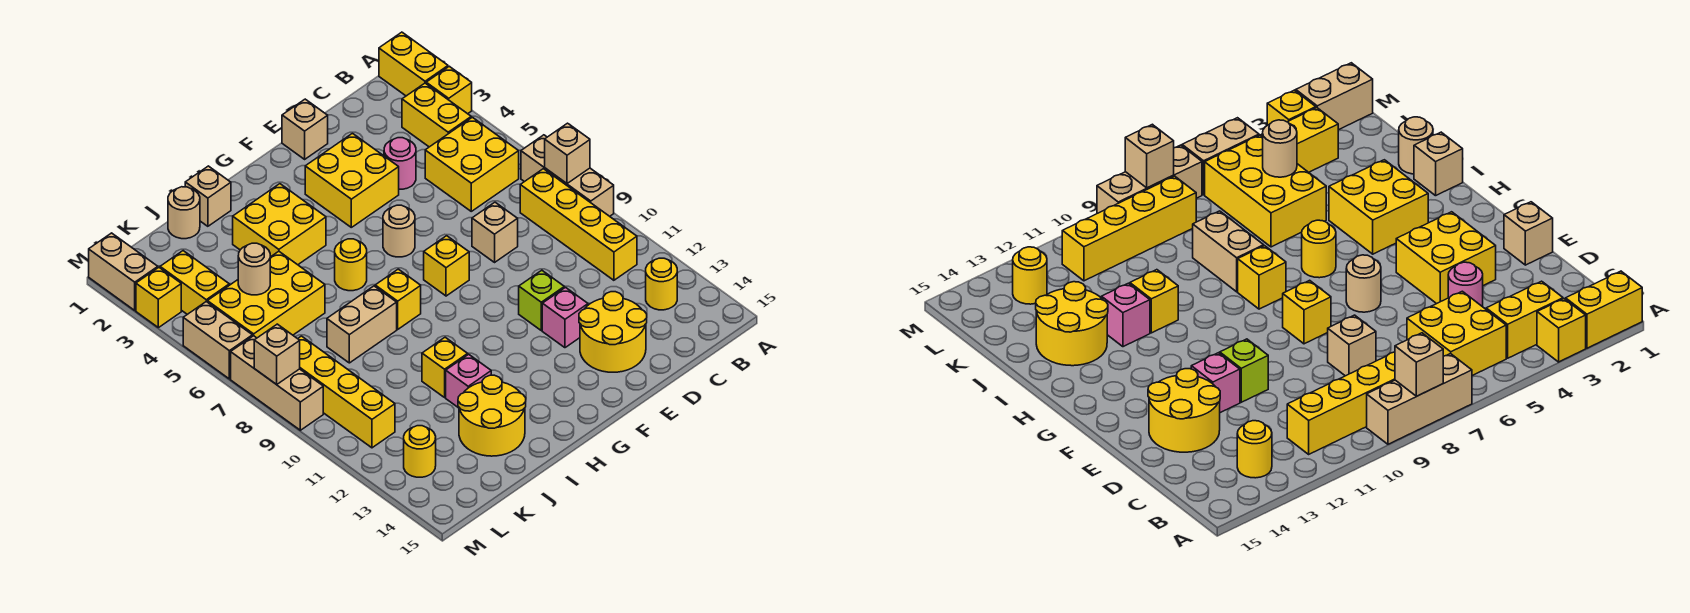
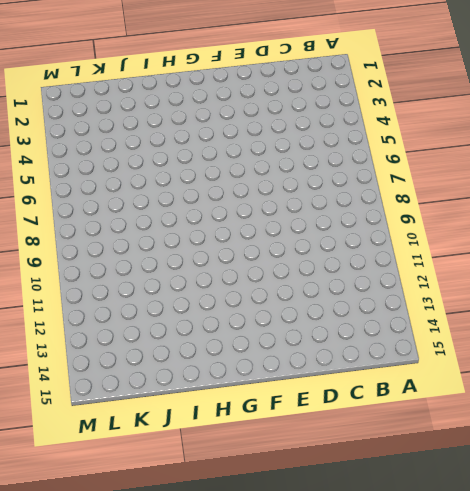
none -> yellow 1x2 brick [379,32,448,96]
none -> yellow 1x1 brick [426,66,472,114]
none -> tan 1x3 brick [521,135,614,216]
none -> yellow 1x2 brick [402,83,471,147]

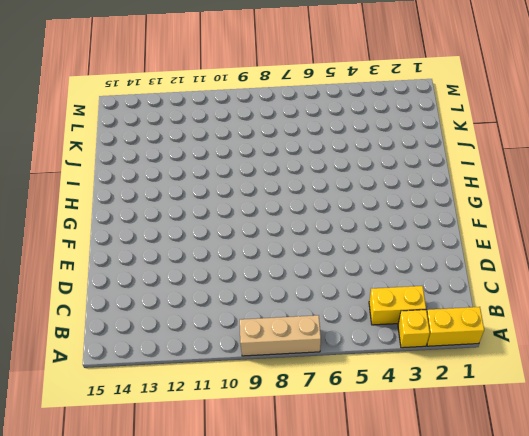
none -> yellow 2x2 brick [425,117,519,211]
none -> yellow 1x4 brick [520,169,637,280]
none -> yellow 1x1 round brick [646,258,677,310]
none -> pink 1x1 round brick [384,138,416,189]

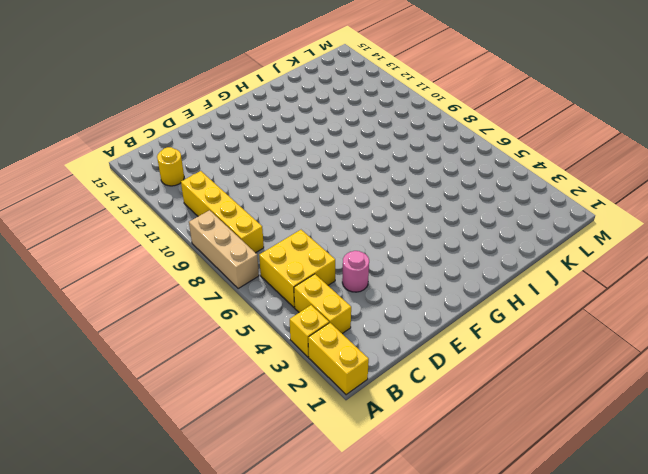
none -> tan 1x1 brick [472,202,518,262]
none -> yellow 2x2 round brick [579,292,647,372]
none -> tan 1x1 brick [282,99,328,159]
none -> yellow 2x2 brick [305,133,399,227]

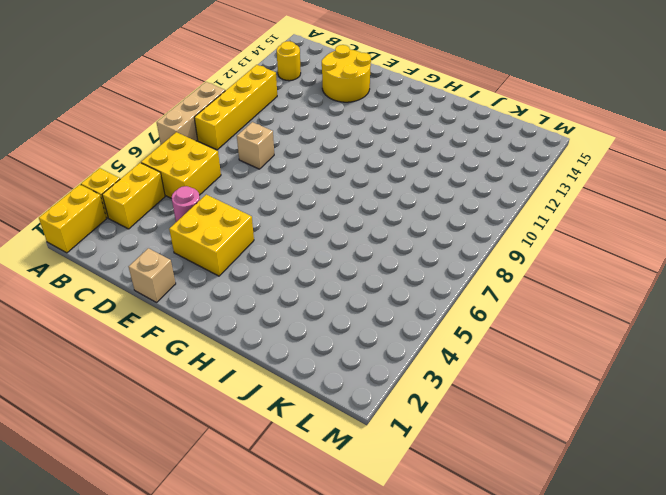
none -> lime 1x1 brick [519,270,564,330]
none -> pink 1x1 brick [542,287,588,348]
none -> tan 1x1 round brick [383,205,415,257]
none -> yellow 1x1 brick [424,236,469,296]

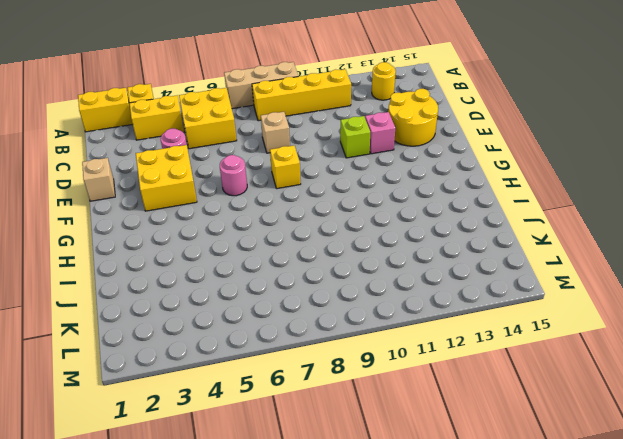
pink 1x1 round brick [220,155,247,196] -> tan 1x1 round brick [383,205,415,257]
none -> yellow 2x2 brick [233,184,326,265]
none -> yellow 1x1 round brick [335,239,367,291]
none -> yellow 1x1 brick [375,269,421,329]
none -> tan 1x1 brick [185,166,231,226]

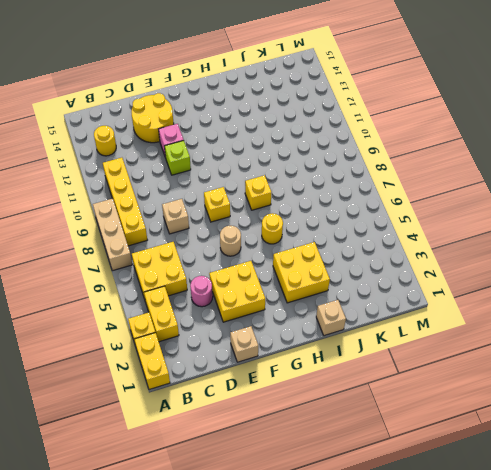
none -> tan 1x2 brick [327,286,397,363]
none -> yellow 1x1 brick [422,337,468,397]
none -> pink 1x1 brick [446,354,491,408]
none -> yellow 2x2 round brick [458,375,526,456]

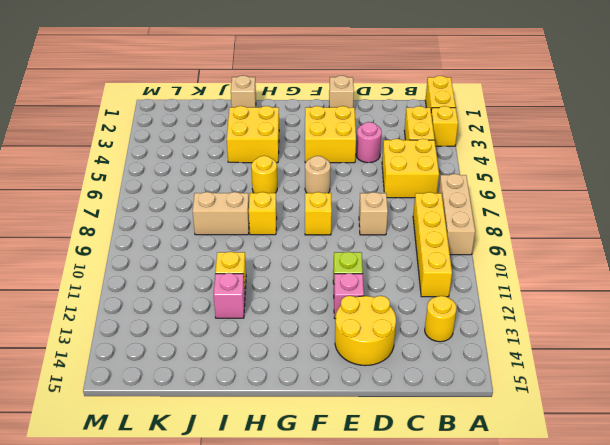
none -> yellow 2x2 round brick [458,375,526,456]
none -> tan 1x1 round brick [168,187,200,239]
none -> yellow 2x3 brick [207,251,325,338]
none -> yellow 1x2 brick [160,251,229,314]

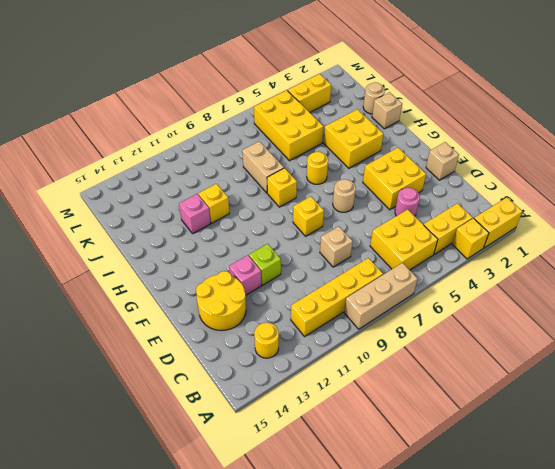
none -> yellow 2x2 round brick [458,375,526,456]
none -> yellow 1x4 brick [298,336,395,448]
none -> yellow 1x1 round brick [404,426,436,477]
none -> tan 1x2 brick [89,233,158,310]

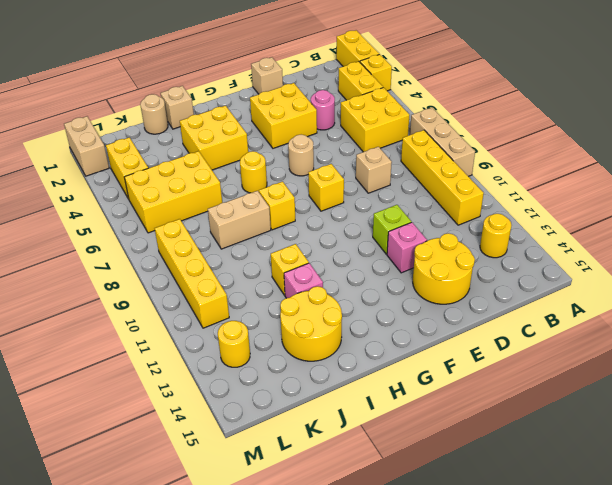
none -> yellow 1x1 brick [136,267,181,328]
none -> tan 1x2 brick [183,302,252,379]
none -> tan 1x3 brick [231,336,323,430]
none -> tan 1x1 brick [545,123,590,184]

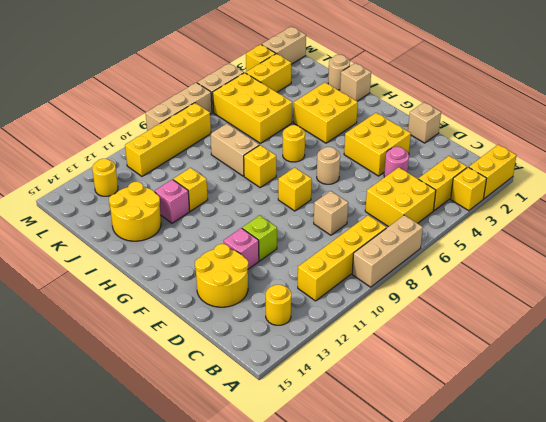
none -> tan 1x1 brick [545,123,590,184]
none -> tan 1x1 round brick [238,243,270,295]
none -> tan 1x1 brick [254,324,300,385]

